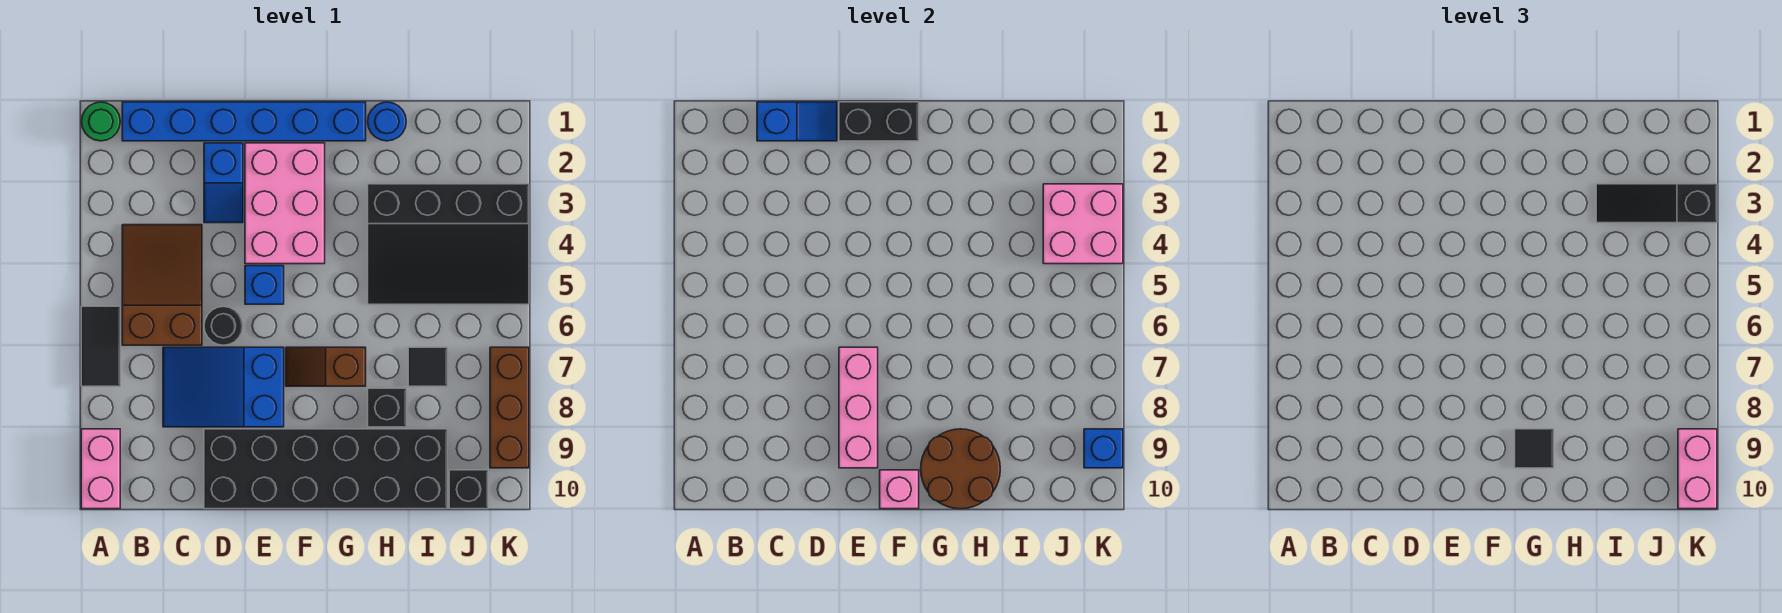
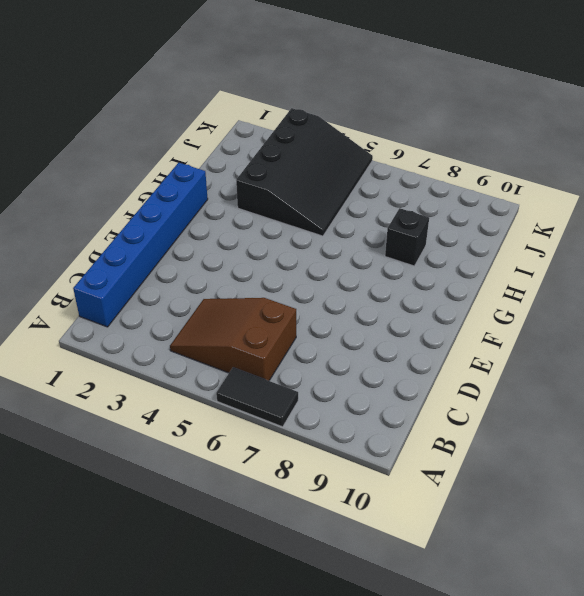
none -> green 1x1 round brick [81,102,120,141]
none -> pink 1x2 brick [81,429,120,509]
none -> blue 2x3 slope [163,347,284,427]

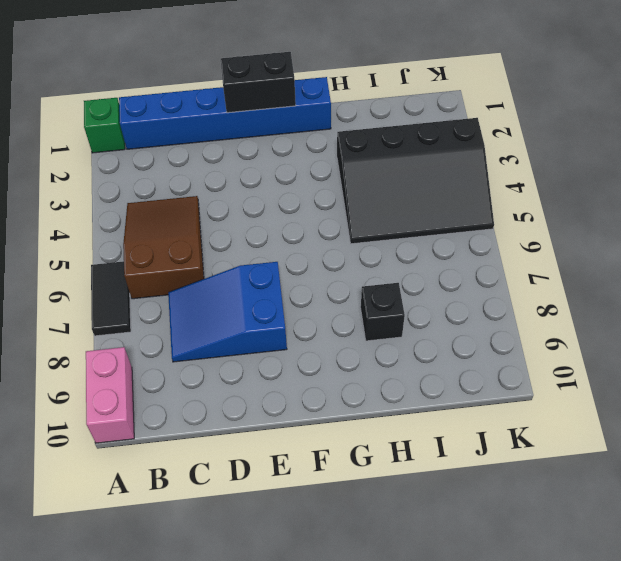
green 1x1 brick [84,98,125,153] -> green 1x1 round brick [81,102,120,141]
none -> blue 1x2 slope [204,143,243,223]
none -> black 1x1 round brick [204,306,243,345]
none -> black 2x6 brick [204,429,447,509]

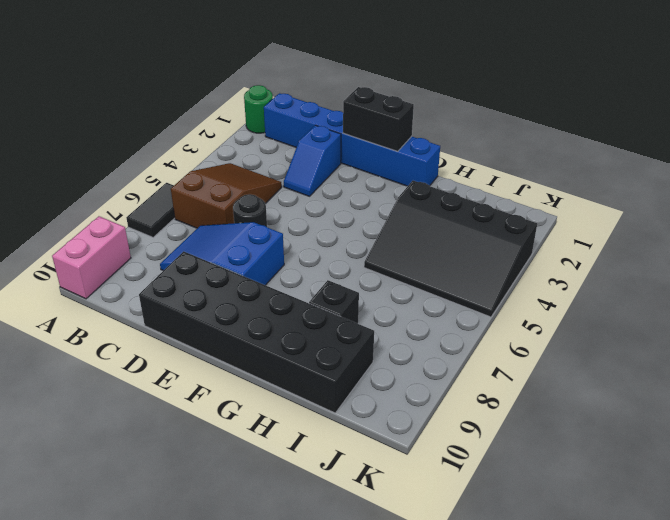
none -> pink 2x3 brick [245,143,325,264]
none -> blue 1x1 brick [245,266,284,304]
none -> brown 1x2 slope [286,347,366,386]

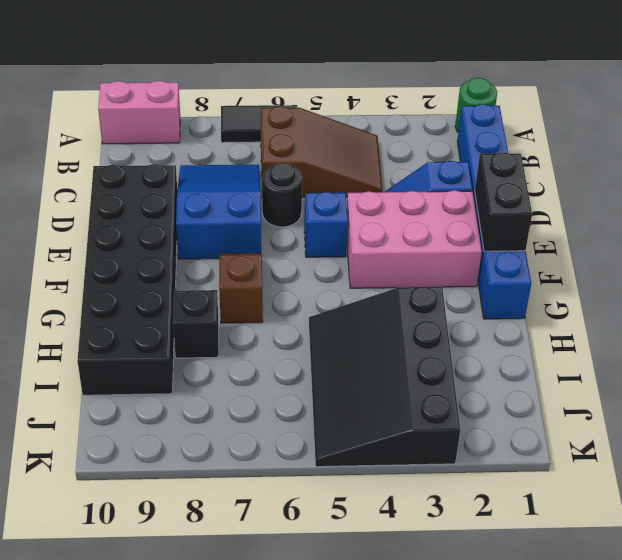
none -> blue 1x1 round brick [368,102,406,141]
none -> black 1x1 tile [408,347,447,386]
none -> black 1x1 brick [449,470,488,509]

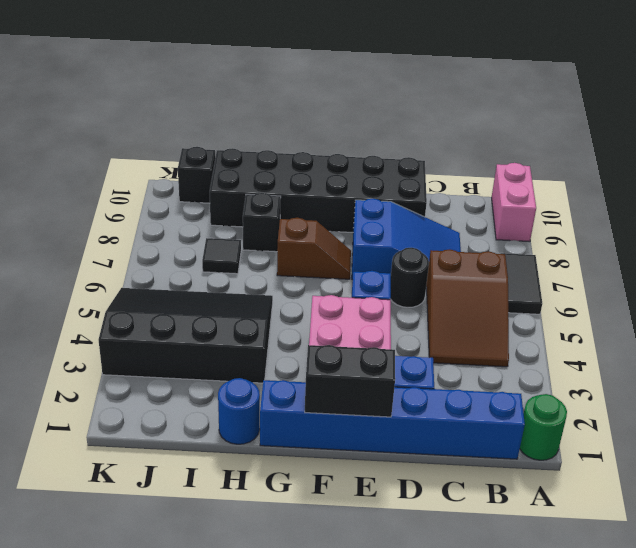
none -> brown 1x3 brick [490,347,529,468]
none -> blue 1x2 slope [757,102,837,141]
none -> pink 1x3 brick [839,347,878,468]

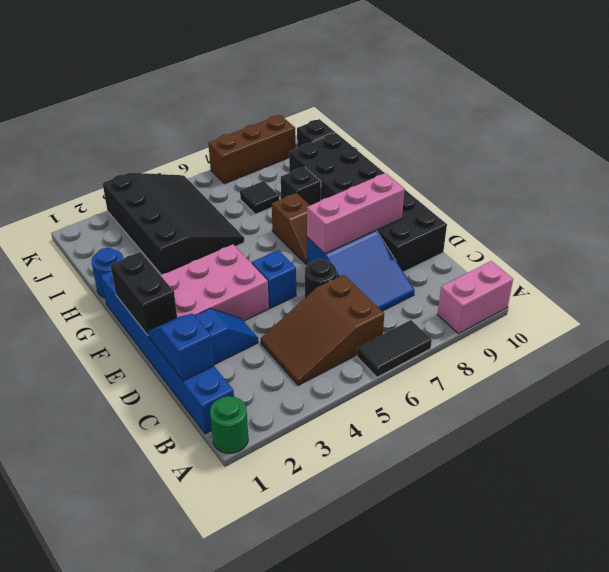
none -> pink 1x1 brick [880,470,919,509]
none -> brown 2x2 round brick [921,429,1000,509]
none -> pink 2x2 brick [1043,184,1123,264]

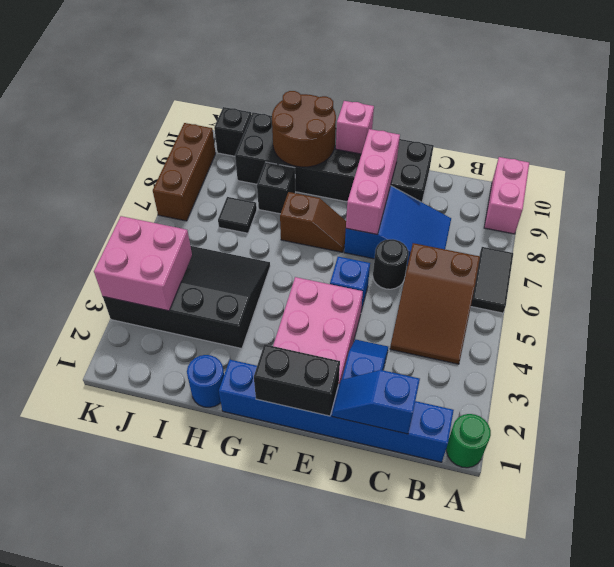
none -> blue 1x1 brick [1084,429,1123,468]
none -> black 1x1 tile [1515,429,1554,468]
none -> black 1x3 slope [1596,184,1717,223]

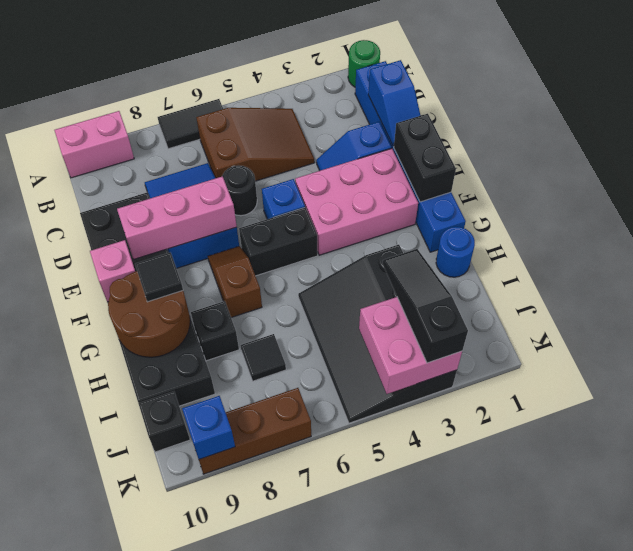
black 1x2 brick [239,208,318,276] -> none
none -> pink 1x2 brick [1678,429,1717,509]

